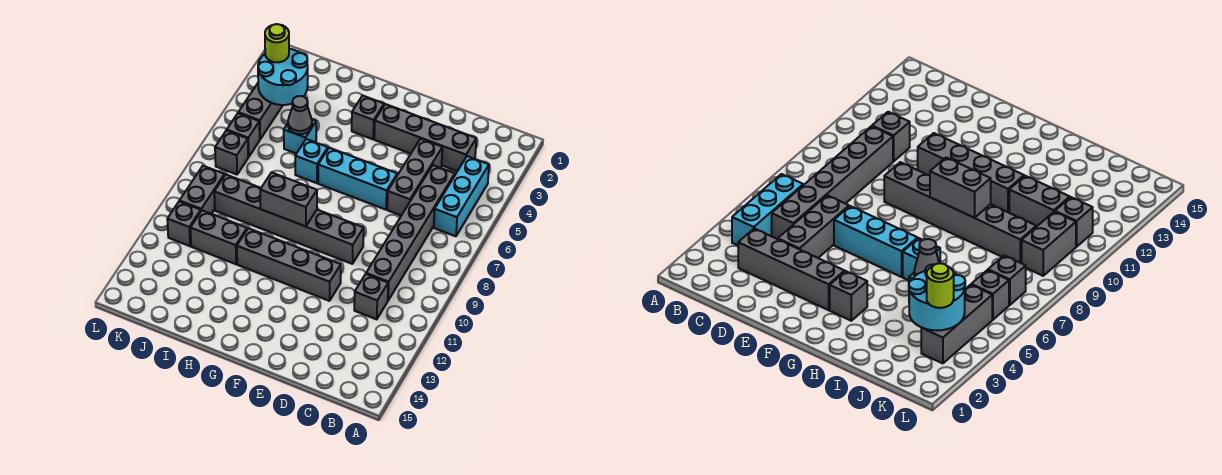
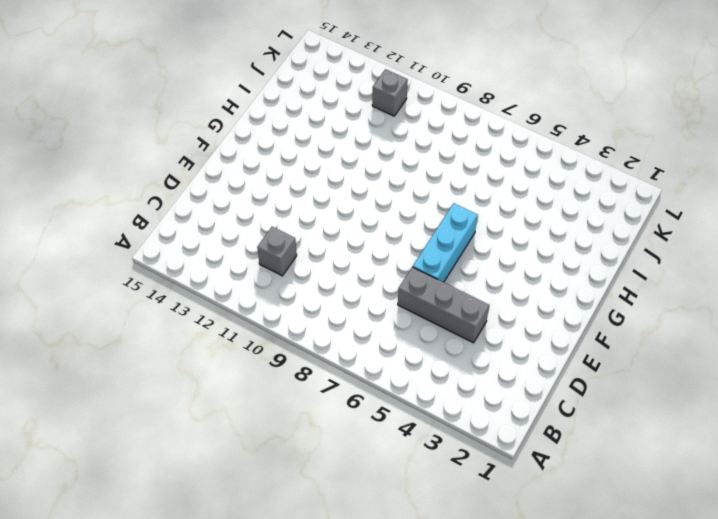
none -> cyan 1x3 brick [434,156,489,236]
none -> grey 1x4 brick [374,104,476,171]
none -> grey 1x6 brick [366,165,455,300]

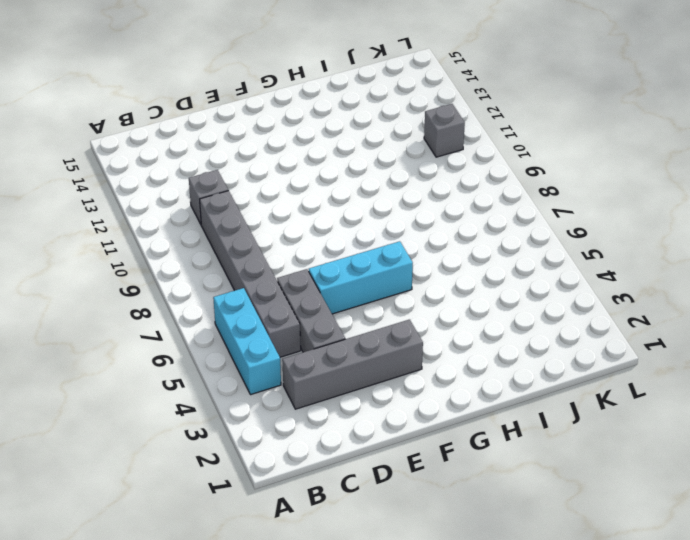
none -> grey 1x6 brick [214,175,364,264]
none -> grey 1x4 brick [237,228,341,301]
none -> grey 1x1 brick [352,95,384,139]

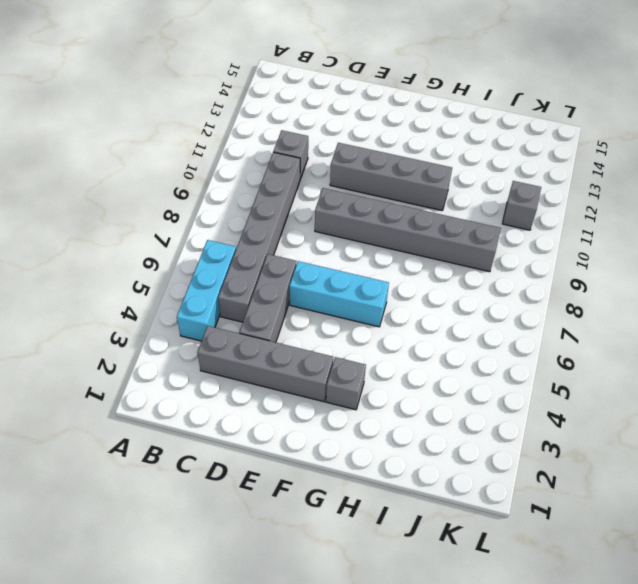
none -> cyan 1x1 brick [295,139,328,183]
none -> cyan 1x1 brick [284,120,316,154]
none -> grey 1x2 brick [191,210,247,264]

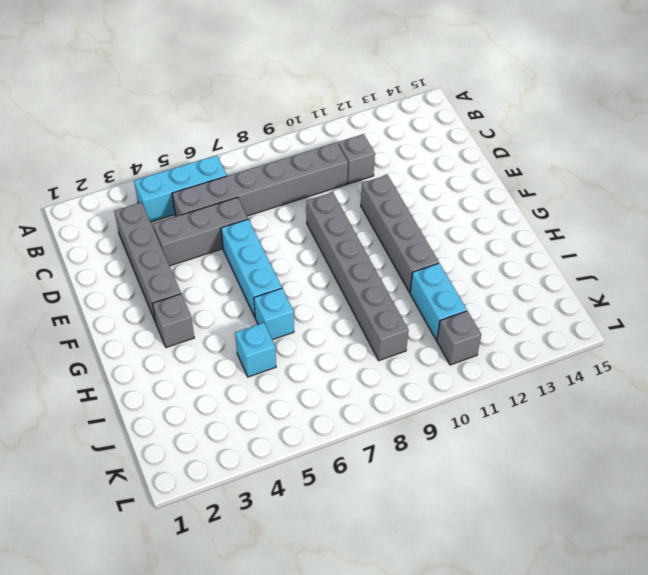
cyan 1x2 brick [410,263,467,340] -> grey 1x2 brick [191,210,247,264]
none -> grey 1x3 brick [238,83,283,139]
none -> grey 1x1 brick [227,113,260,157]
none -> grey 1x1 brick [215,130,248,174]

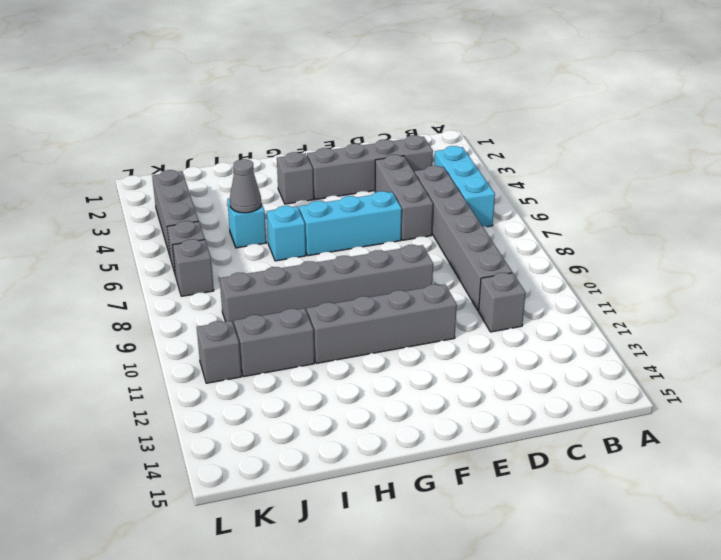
none -> grey 1x2 brick [179,166,225,214]
none -> grey 1x2 brick [260,172,317,227]
none -> cyan 2x2 round brick [258,49,308,105]

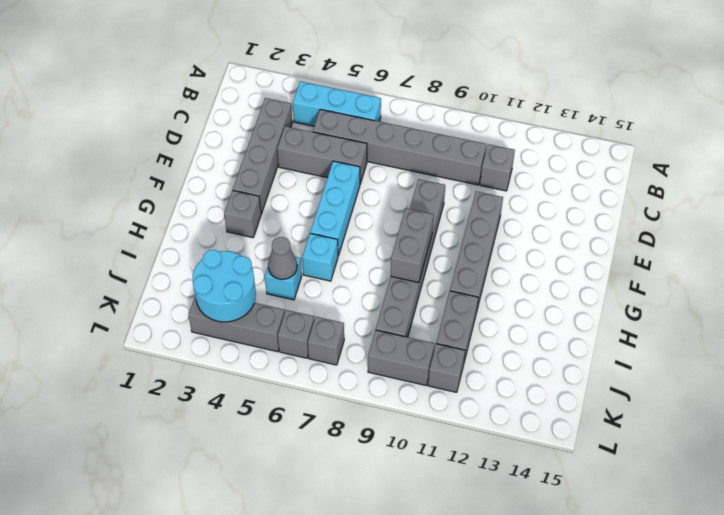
none -> lime 1x1 round brick [265,24,289,62]

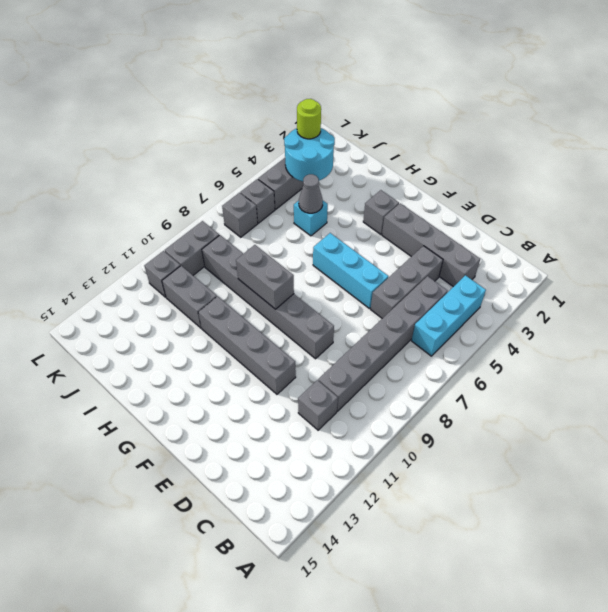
none -> cyan 1x1 brick [295,139,328,183]

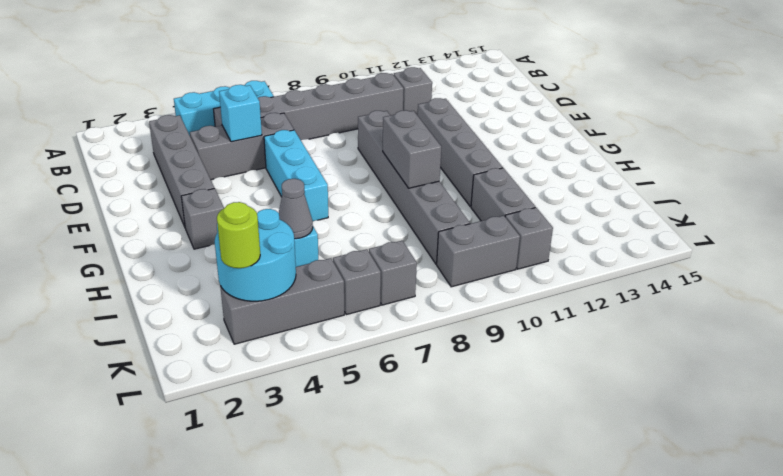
cyan 1x1 brick [219,85,262,142] -> cyan 1x1 brick moved to [295,139,328,183]

